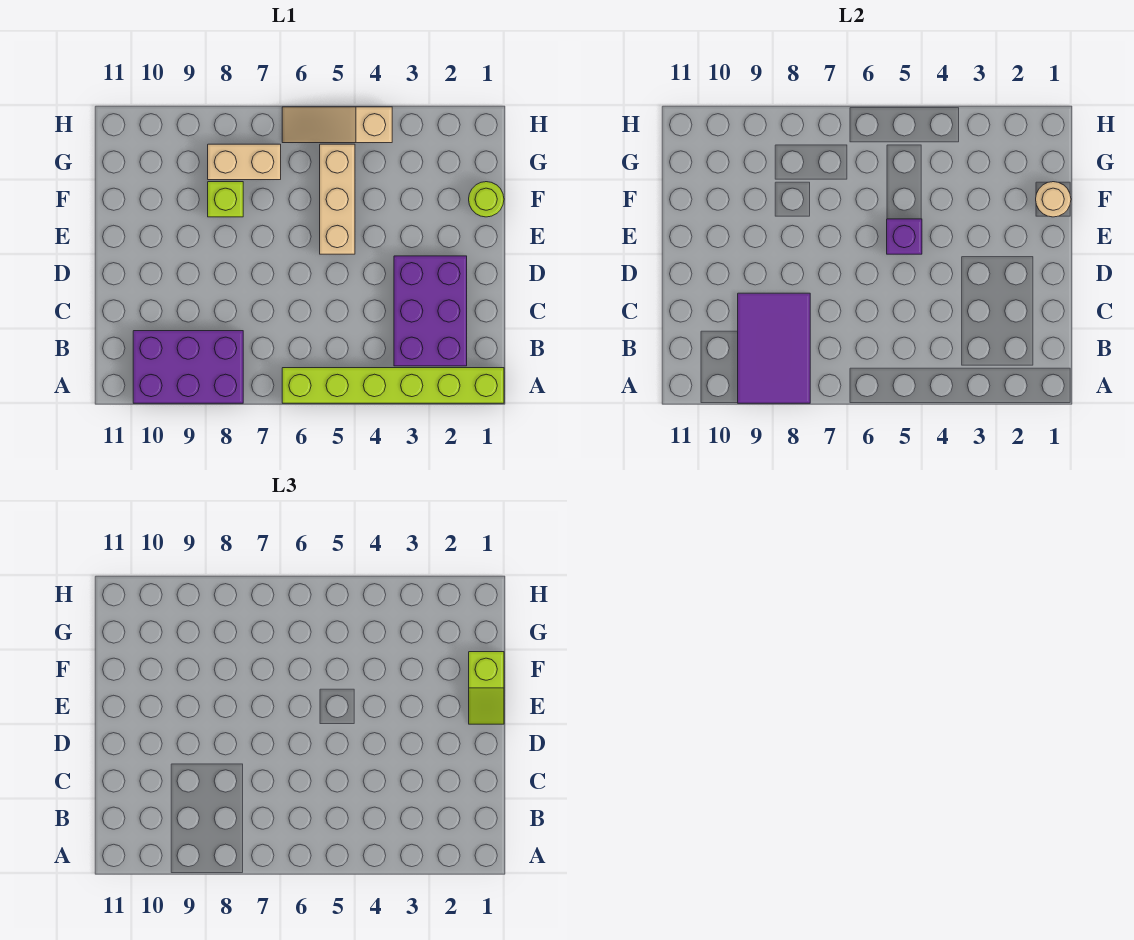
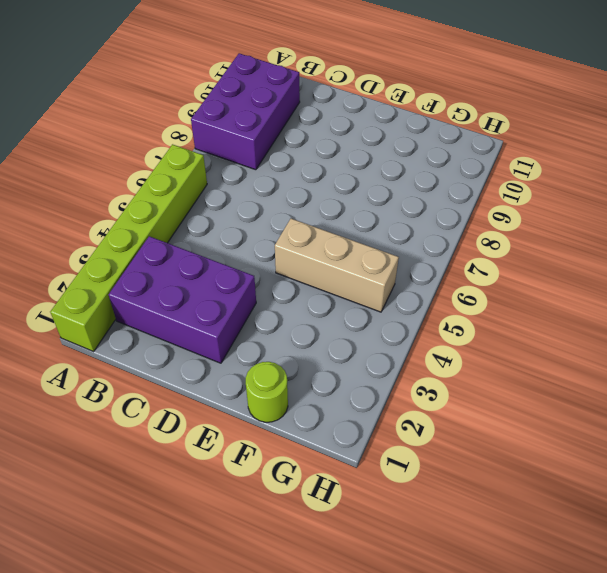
none -> lime 1x1 brick [208,182,243,217]
none -> tan 1x2 brick [208,144,281,180]
none -> tan 1x3 slope [282,107,392,143]

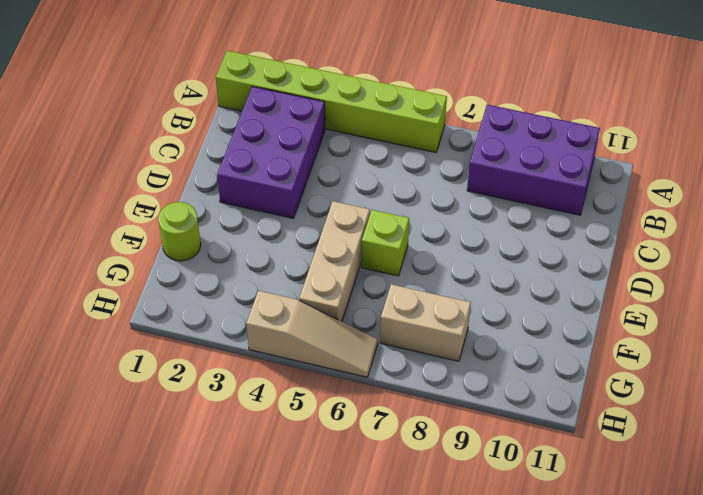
lime 1x1 brick [362,210,409,276] -> lime 1x1 brick moved to [208,182,243,217]
none -> purple 2x3 tile [738,293,810,403]
none -> purple 1x1 brick [887,219,922,254]
none -> tan 1x1 round brick [1036,182,1071,217]

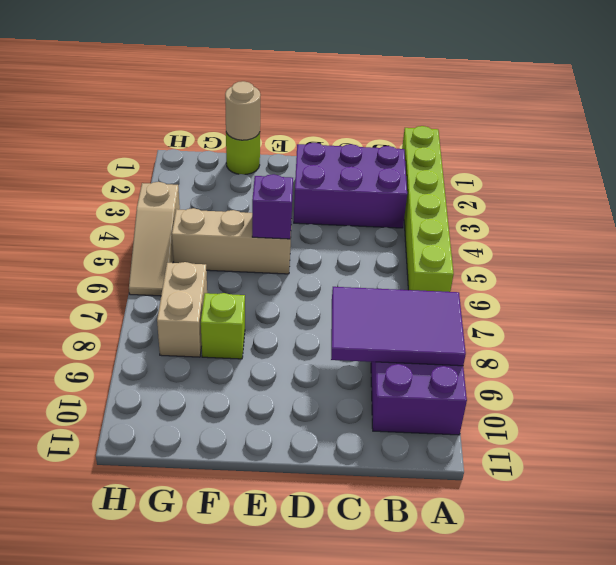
none -> lime 1x2 slope [469,652,504,724]

